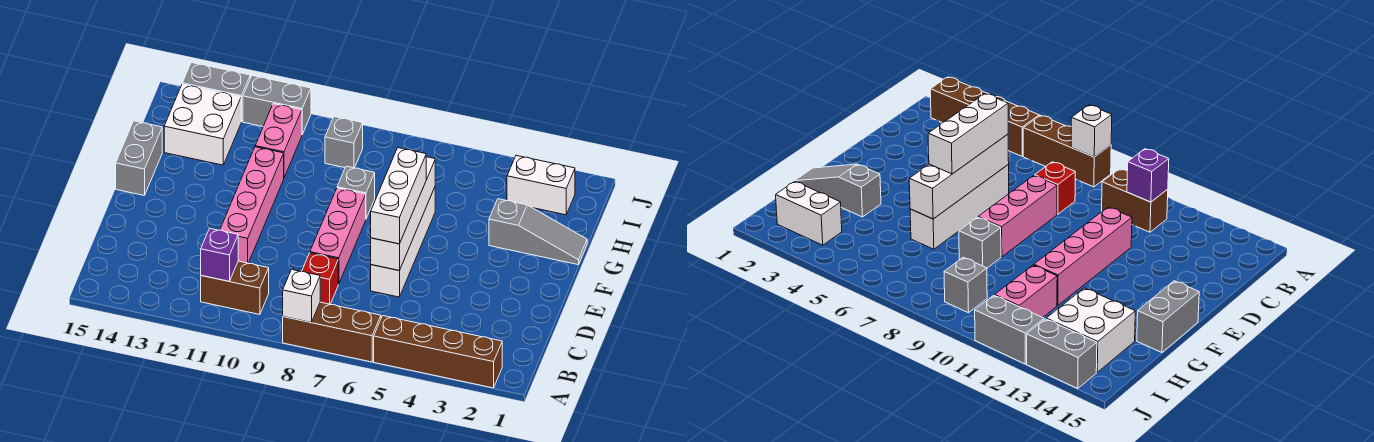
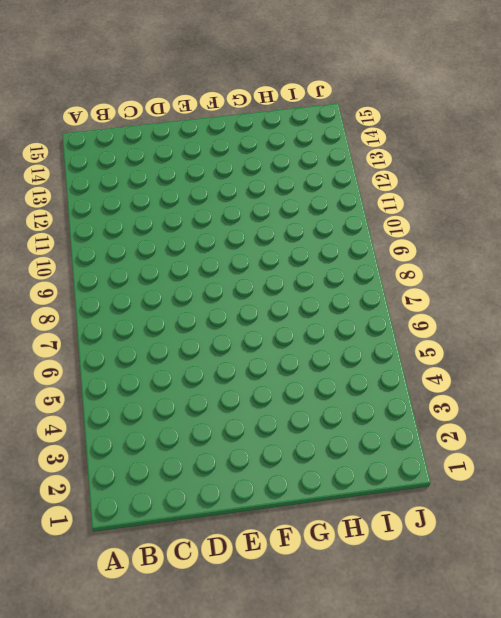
none -> brown 1x4 brick [374,316,502,388]
none -> brown 1x3 brick [283,302,381,362]
none -> brown 1x2 brick [201,261,269,315]

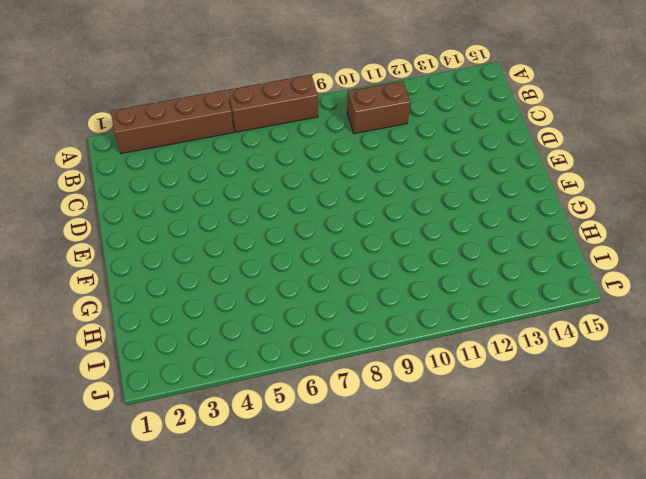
none -> red 1x1 brick [302,253,338,304]
none -> white 1x4 brick [371,187,435,297]
none -> pink 1x3 brick [310,188,366,284]

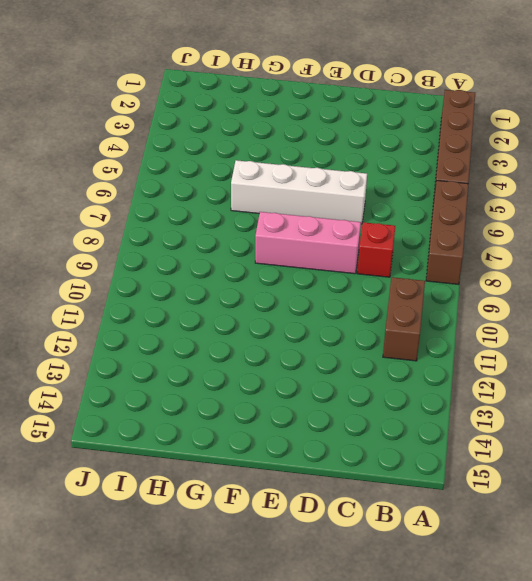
none -> pink 1x4 brick [220,147,284,263]
none -> grey 1x2 brick [116,121,162,195]
none -> grey 1x3 slope [489,199,587,265]

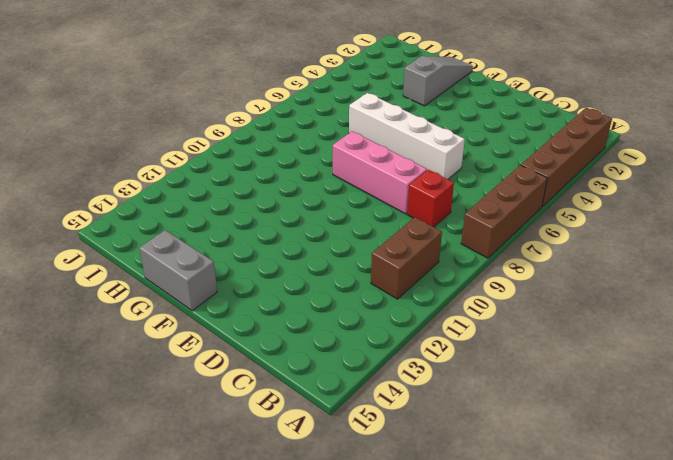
none -> pink 1x4 brick [220,147,284,263]
none -> grey 1x1 brick [337,166,375,218]
none -> pink 1x2 brick [255,104,302,177]

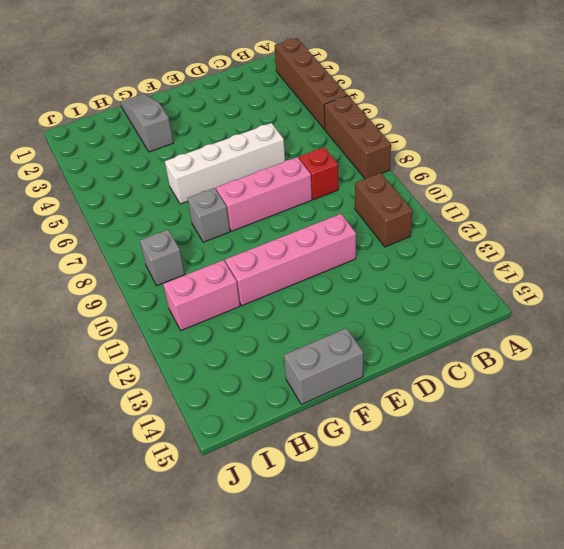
none -> white 2x2 brick [164,84,241,165]
none -> white 1x2 brick [507,155,575,215]
none -> grey 1x2 brick [243,76,311,134]

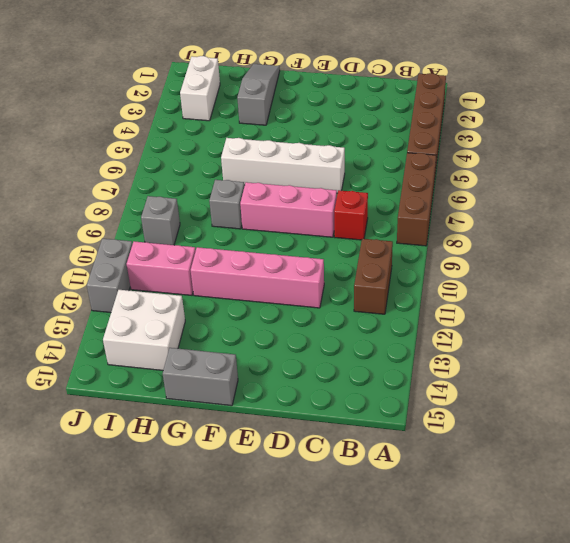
none -> grey 1x2 brick [182,62,250,122]
none -> white 1x1 brick [283,269,320,322]
none -> purple 1x1 brick [201,228,238,281]

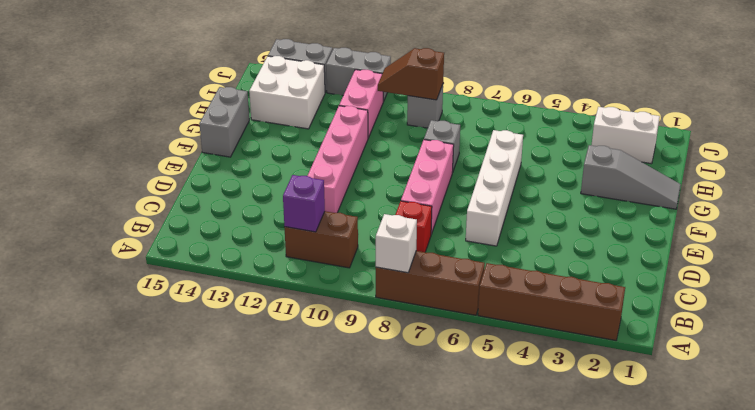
brown 1x2 slope [378,48,444,100] -> none
none -> white 1x4 brick [371,157,435,271]
none -> white 1x3 brick [371,148,426,244]

